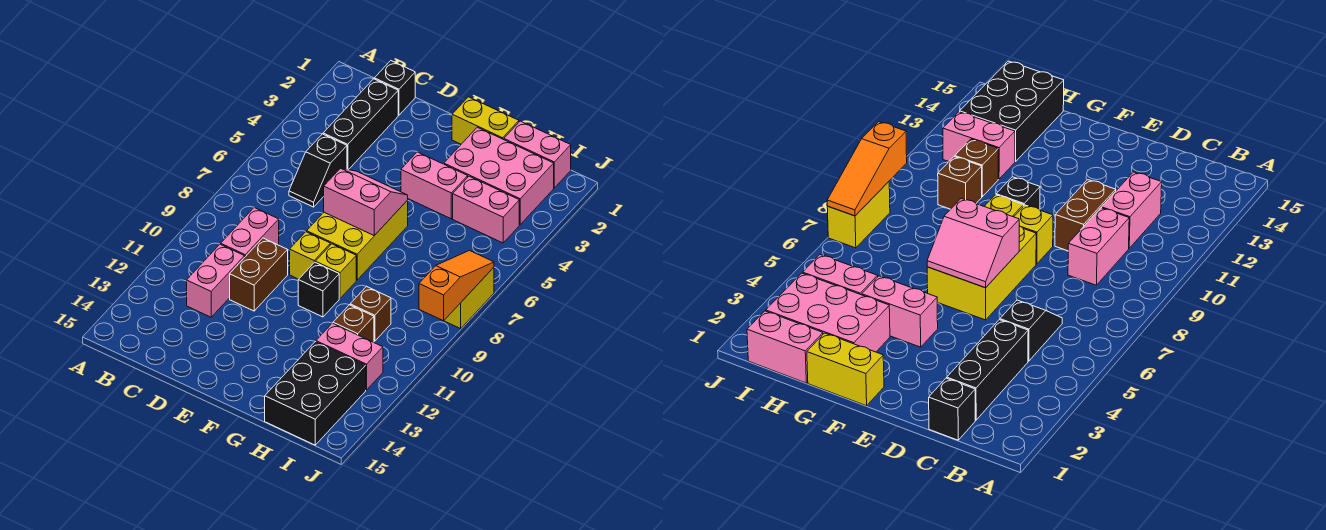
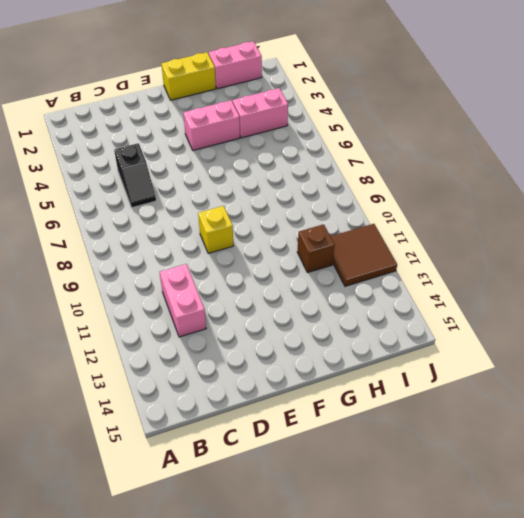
brown 2x2 tile [330,224,397,286] -> pink 1x2 brick [316,323,383,390]
none -> black 1x1 brick [374,61,415,115]
none -> black 1x3 brick [323,79,398,170]
none -> pink 1x2 brick [221,208,279,257]

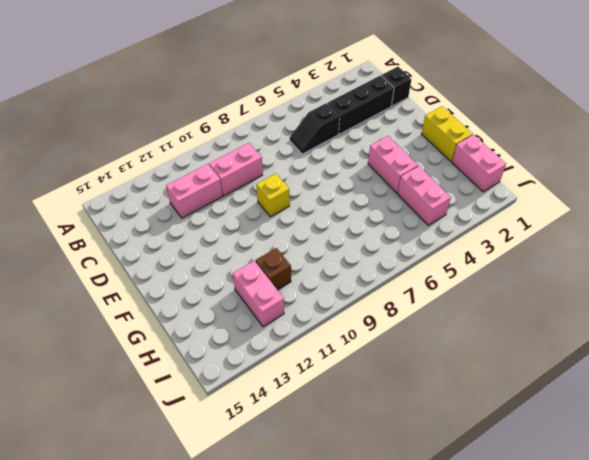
none -> brown 1x2 brick [230,238,288,311]
none -> yellow 2x3 brick [307,200,408,280]
none -> yellow 1x1 brick [315,244,356,298]

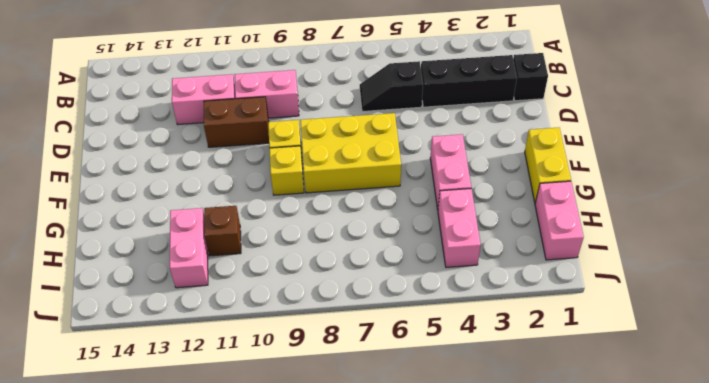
none -> black 1x1 brick [298,262,339,317]
none -> pink 2x3 brick [444,127,554,224]
none -> brown 1x1 brick [350,286,391,341]

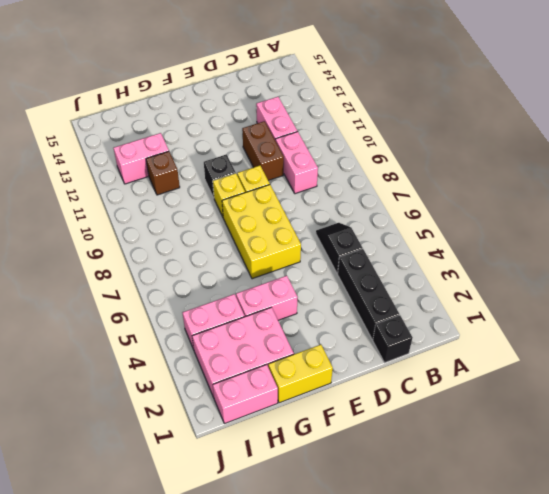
none -> brown 1x1 brick [350,286,391,341]
none -> black 2x3 brick [265,342,366,445]
none -> yellow 1x2 brick [444,267,494,329]

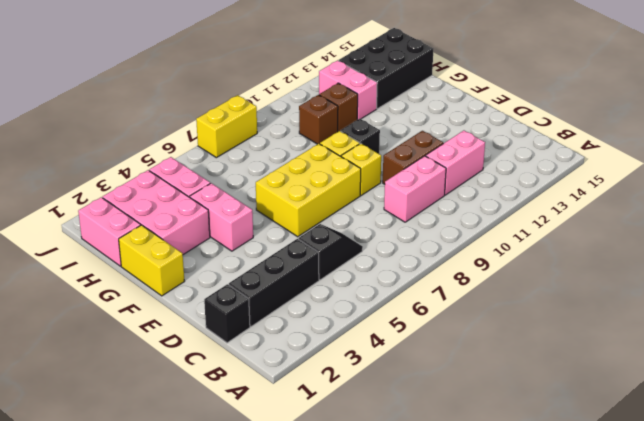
none -> pink 2x2 slope [324,168,408,236]
none -> orange 1x3 slope [419,251,494,321]

